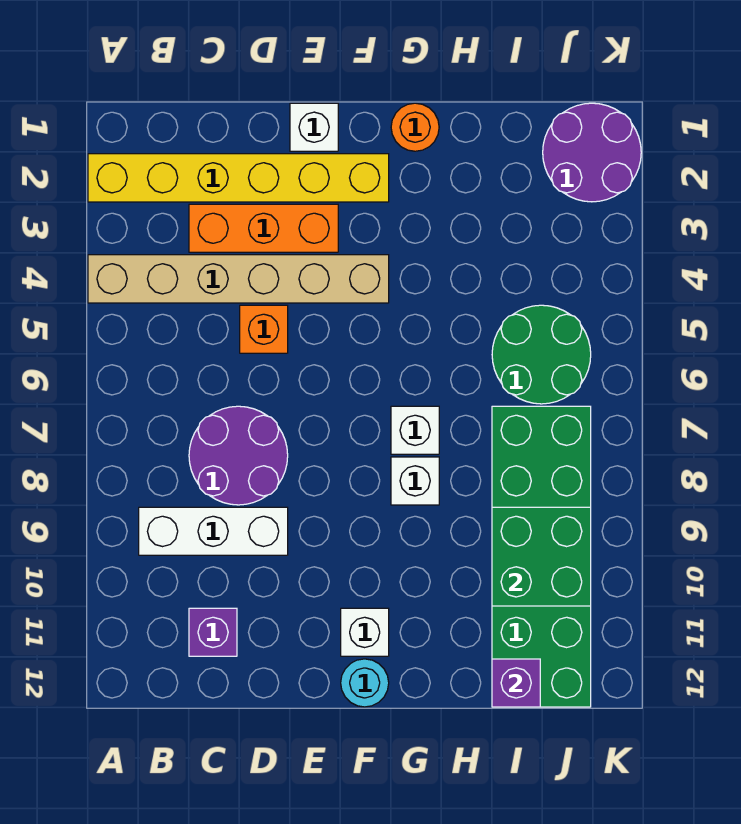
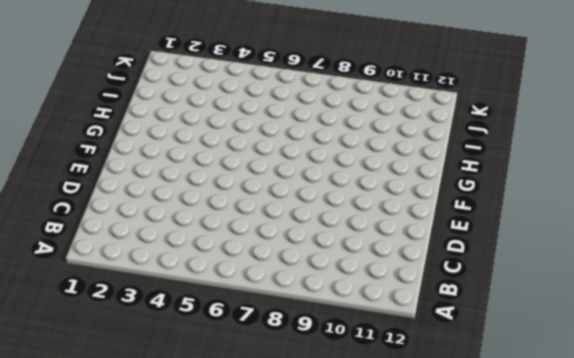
none -> yellow 1x6 brick [88,154,389,202]
none -> tan 1x6 brick [88,255,389,303]
none -> white 1x3 brick [139,507,288,555]

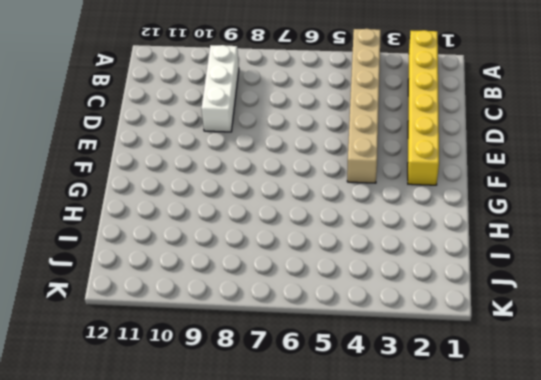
none -> orange 1x3 brick [189,204,338,252]
none -> purple 2x2 round brick [189,406,288,505]
none -> purple 1x1 brick [189,608,237,656]

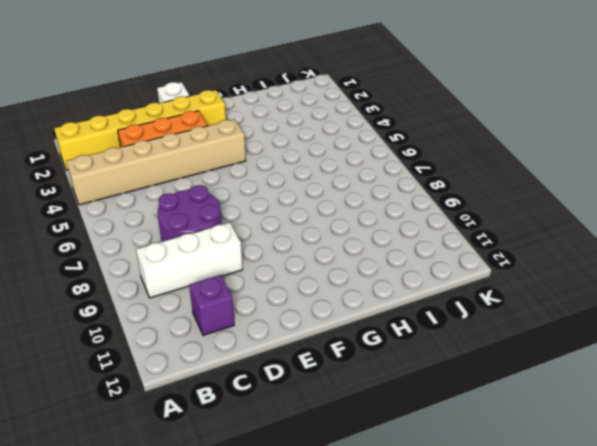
none -> orange 1x1 brick [240,305,288,353]
none -> white 1x1 brick [341,608,389,656]
none -> cyan 1x1 round brick [341,659,389,707]

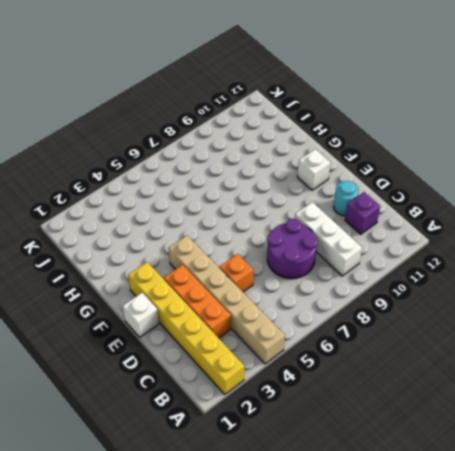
cyan 1x1 round brick [333,181,359,216] -> cyan 1x1 round brick moved to [341,659,389,707]
none -> orange 1x1 round brick [391,103,439,151]
none -> white 1x1 brick [391,406,439,454]
none -> white 1x1 brick [391,457,439,505]

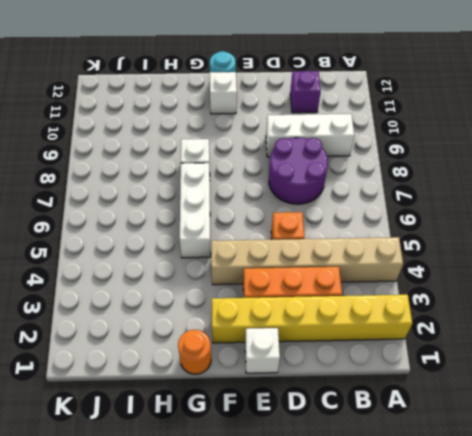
white 1x3 brick [180,163,211,258] -> white 1x1 brick [391,406,439,454]
none -> green 2x2 round brick [492,305,591,404]
none -> green 2x6 brick [492,406,591,707]
none -> purple 2x2 round brick [543,103,641,202]

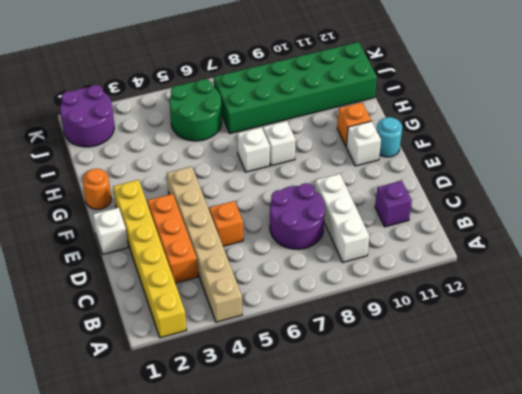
orange 1x1 brick [337,102,371,146] -> none
none -> green 2x2 brick [492,507,591,606]
none -> purple 1x1 brick [492,659,540,707]

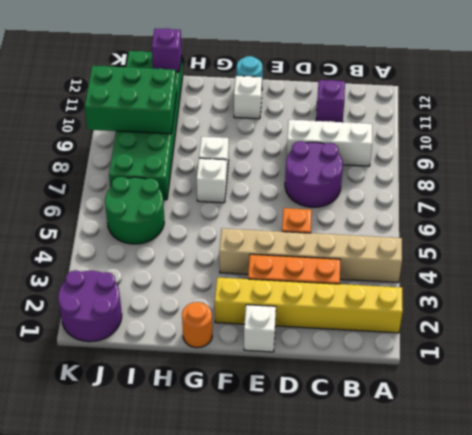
green 2x3 brick [85,66,177,134] -> green 2x2 brick [492,507,591,606]

